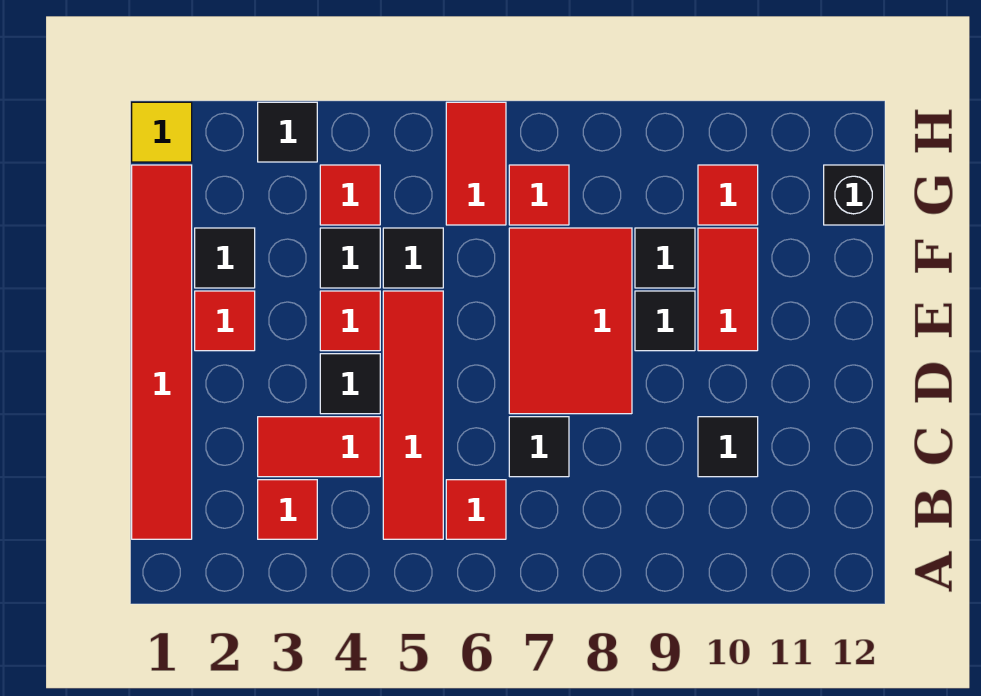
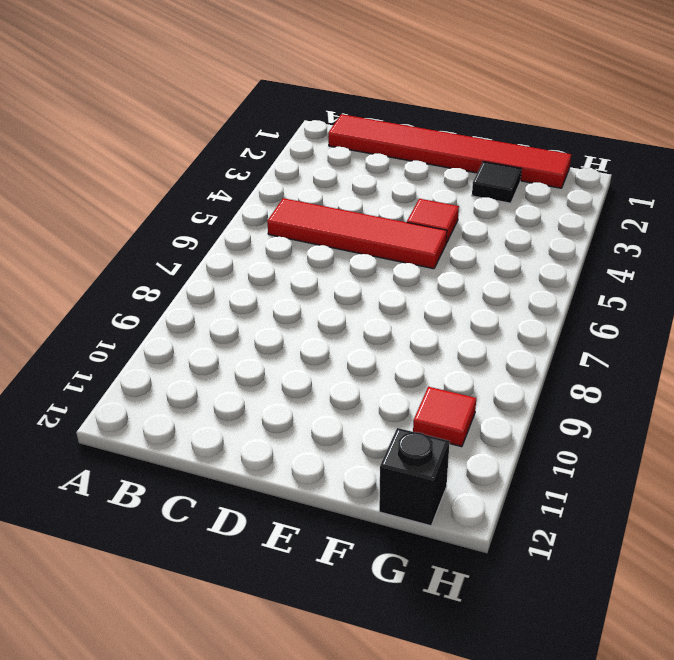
none -> red 1x1 tile [258,480,317,539]
none -> red 1x1 tile [446,480,506,539]
none -> red 1x2 tile [258,417,380,477]

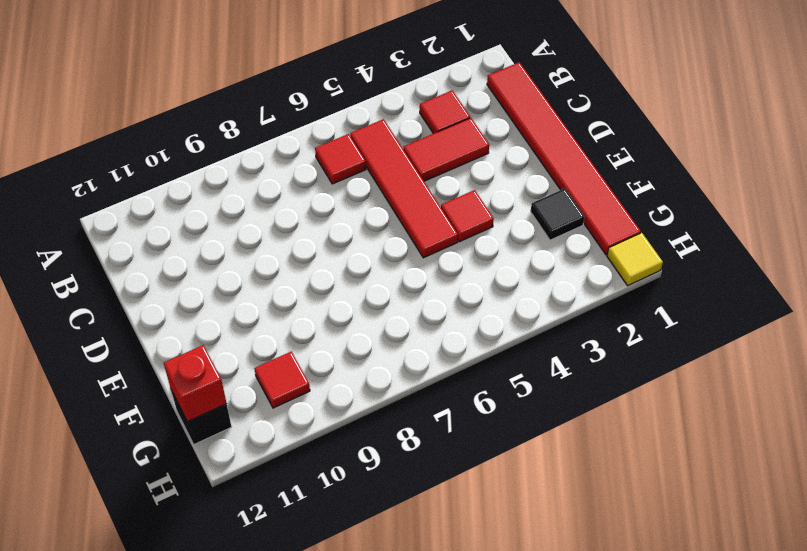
red 1x1 brick [164,345,227,422] -> none
none -> black 1x1 tile [509,417,569,477]
none -> black 1x1 tile [698,417,758,477]
none -> black 1x1 tile [320,354,380,414]

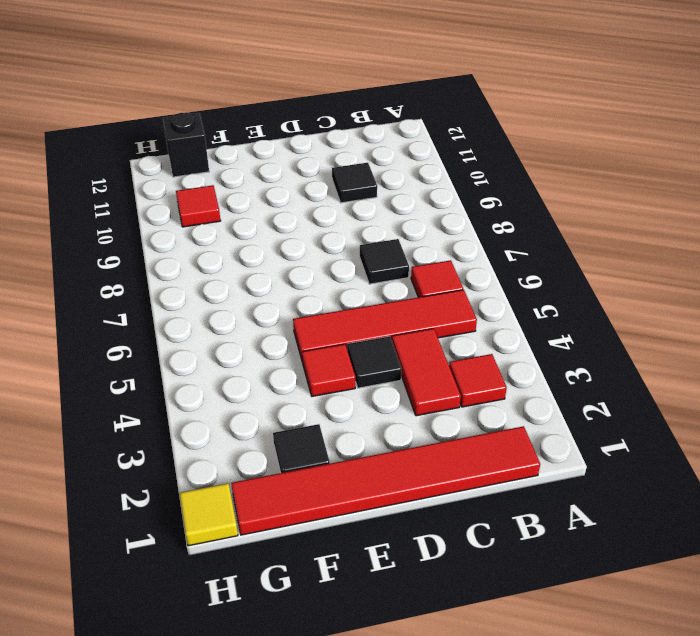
none -> red 2x3 tile [509,228,632,414]
none -> red 1x1 tile [195,291,255,351]
none -> black 1x1 tile [635,291,695,351]

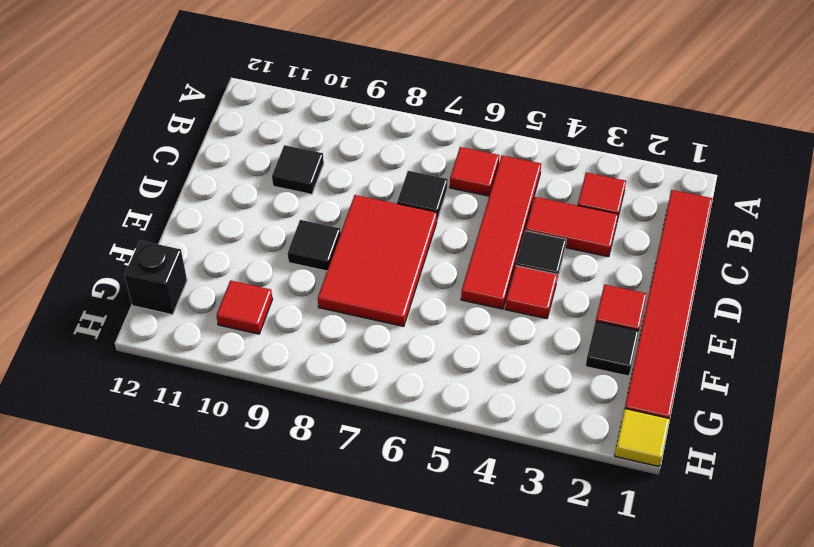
none -> red 1x2 tile [698,228,758,351]
none -> black 1x1 tile [320,228,380,288]
none -> black 1x1 tile [383,228,443,288]

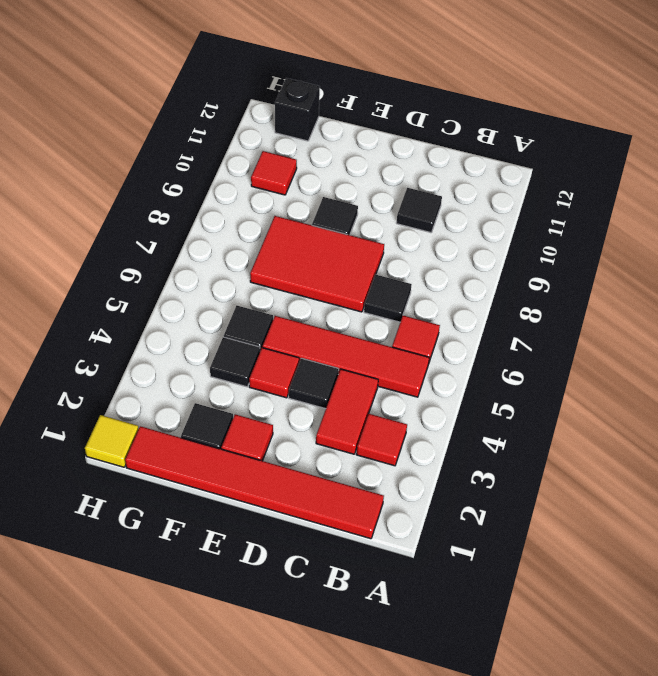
none -> red 1x2 tile [698,228,758,351]
none -> black 1x1 tile [635,228,695,288]
none -> red 1x1 tile [320,165,380,225]

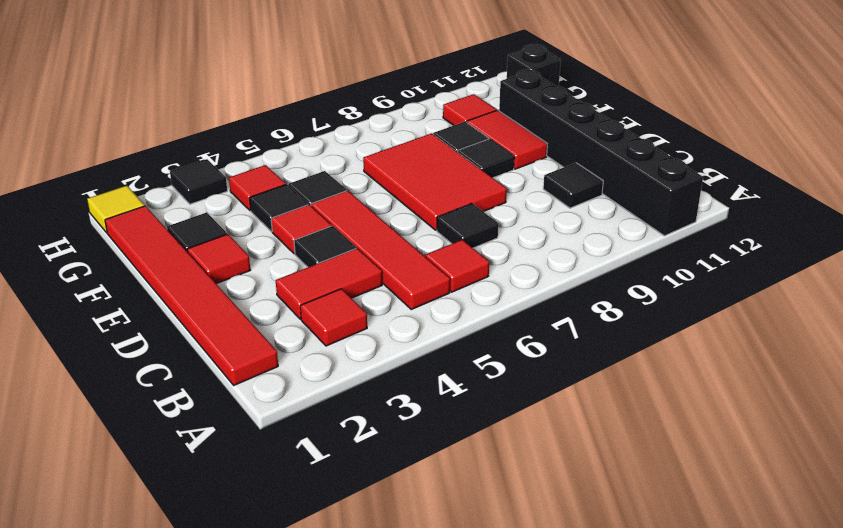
black 1x6 brick [499,70,703,236] -> none
none -> red 1x2 tile [446,102,506,225]
none -> red 1x1 tile [509,165,569,225]

